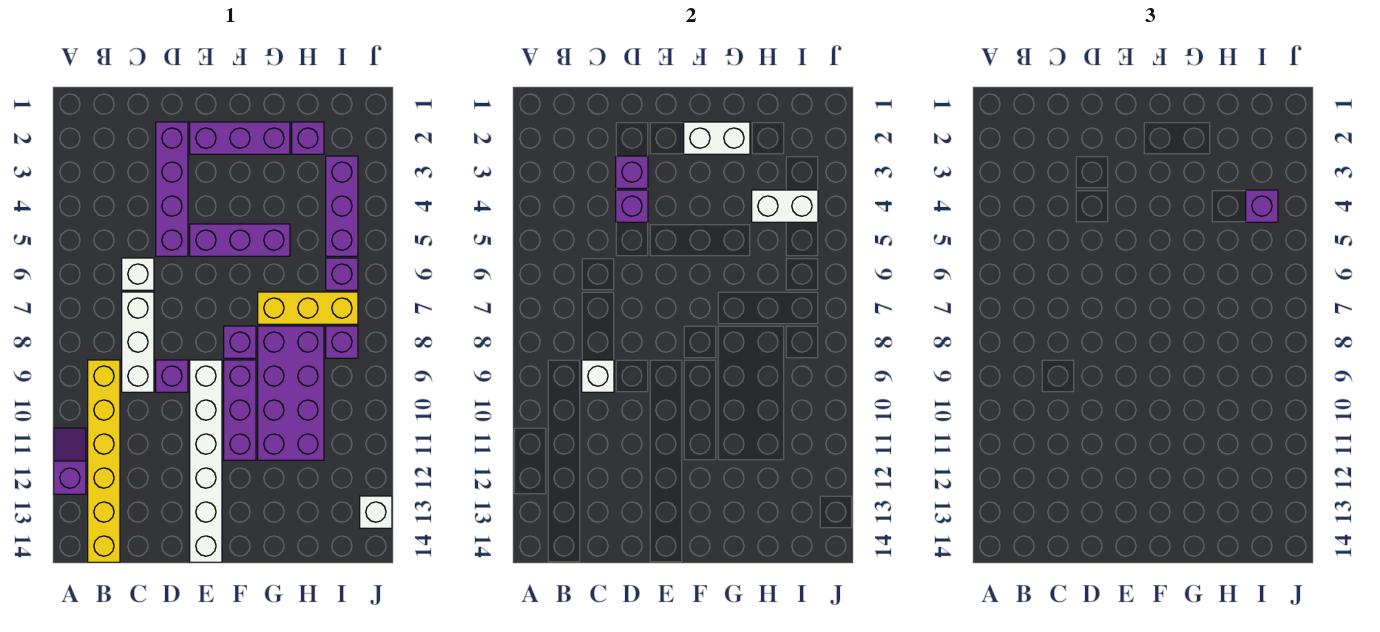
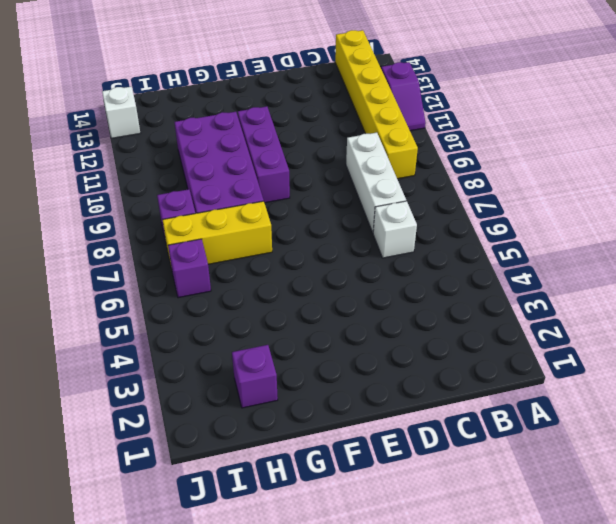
none -> purple 1x4 brick [156,122,188,256]
none -> purple 1x1 brick [156,360,188,392]
none -> purple 1x3 brick [190,122,290,154]

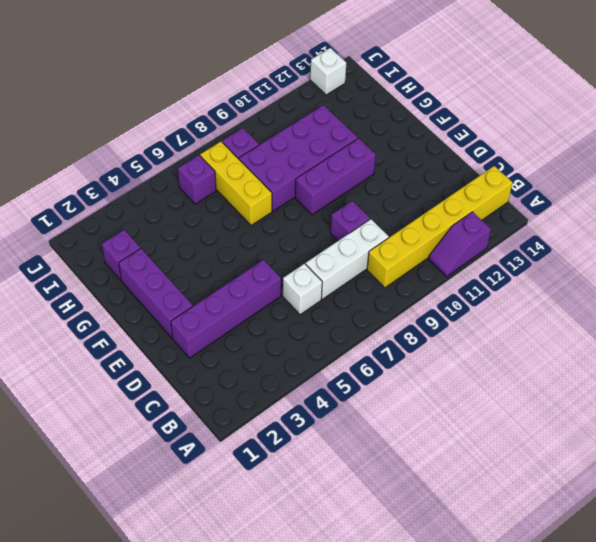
none -> purple 1x3 brick [190,224,290,256]
none -> white 1x6 brick [190,360,222,562]
none -> purple 1x1 brick [224,326,256,358]

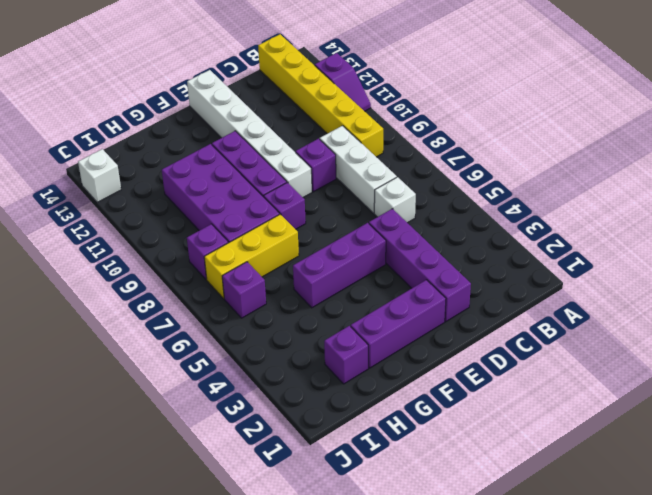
none -> purple 1x3 brick [326,156,358,256]
none -> white 1x1 brick [582,360,614,392]
none -> purple 1x1 brick [616,156,648,188]

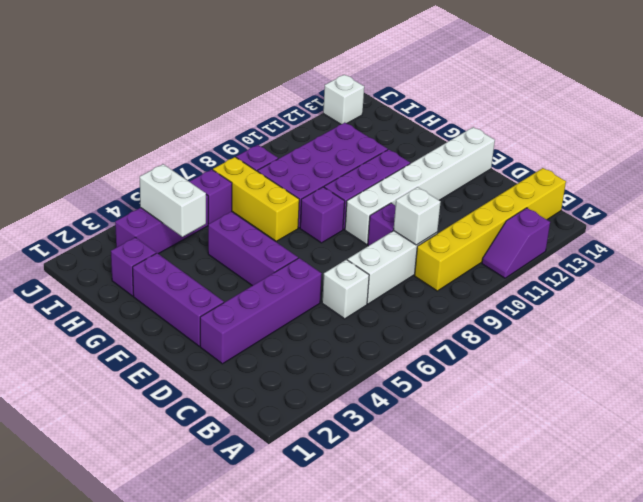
none -> purple 1x1 brick [616,156,648,188]
none -> purple 1x1 brick [616,190,648,222]
none -> white 1x2 brick [684,122,750,154]

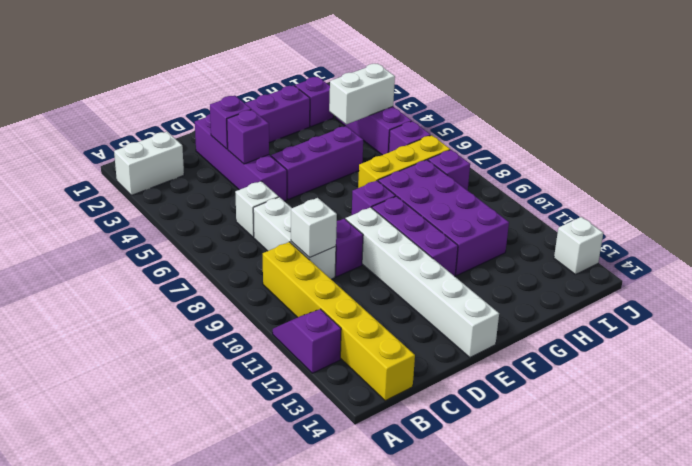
white 1x2 brick [114,132,184,195] -> white 1x2 brick moved to [684,122,750,154]
none -> purple 1x1 brick [1246,190,1278,222]

